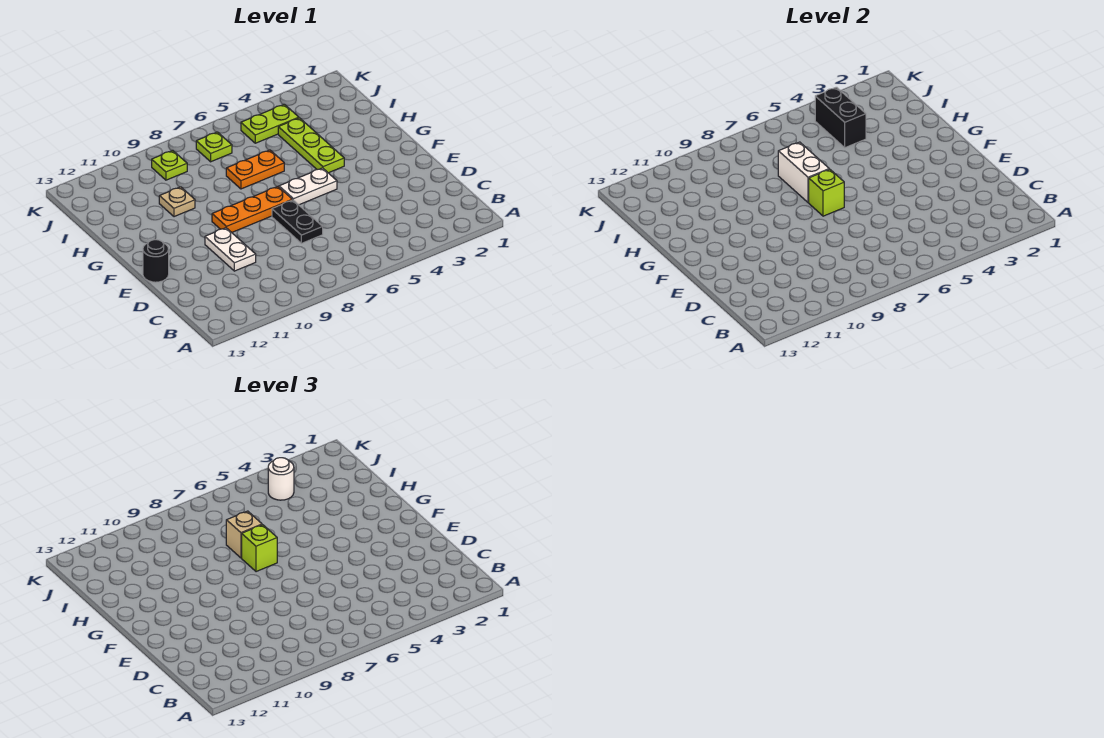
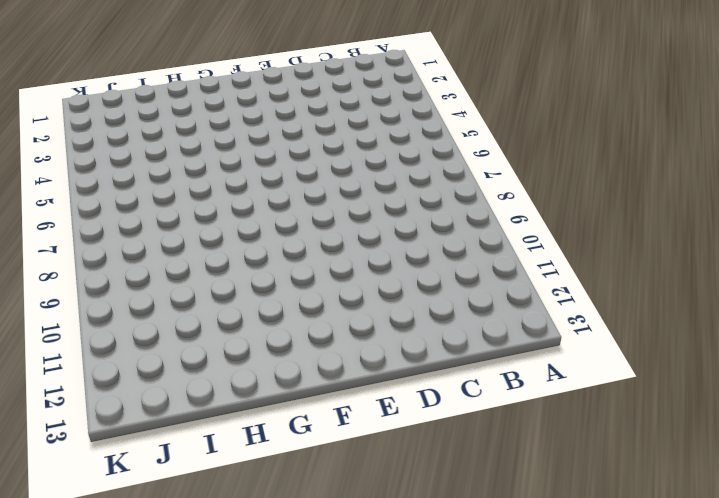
none -> black 1x2 plate [272,200,323,243]
none -> white 1x2 plate [205,228,256,271]
none -> black 1x1 round brick [143,240,169,282]

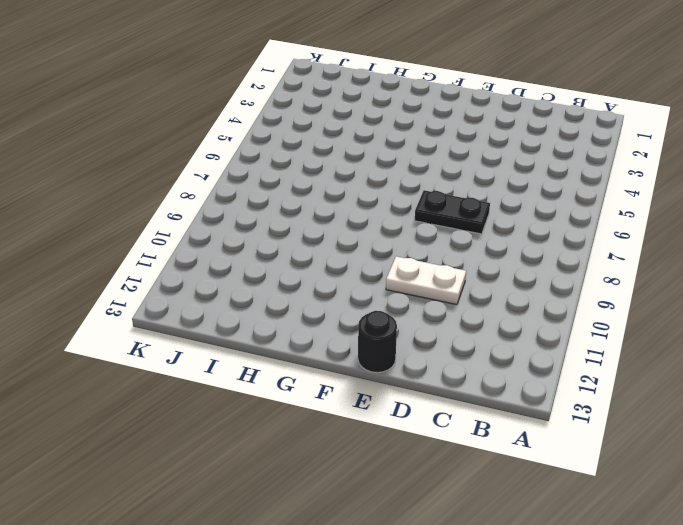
none -> white 1x2 plate [279,168,337,205]
none -> orange 1x3 plate [212,187,292,232]
none -> lime 1x3 plate [278,118,344,173]

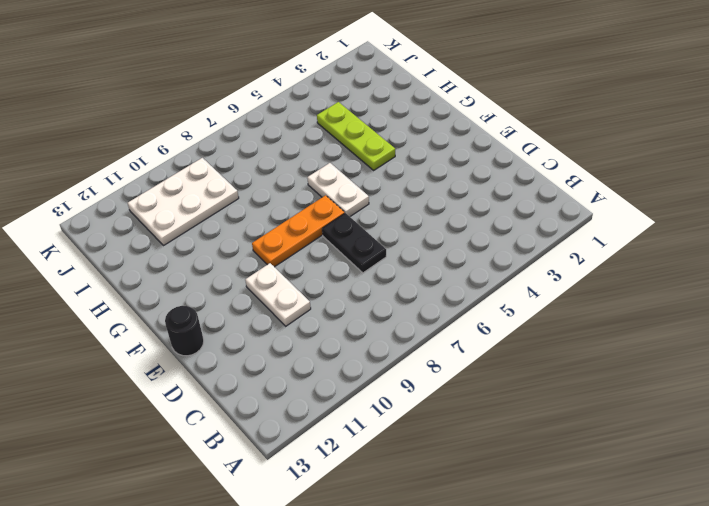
white 1x2 plate [307,163,369,216] -> white 1x2 plate turned to [279,168,337,205]
white 2x3 plate [128,158,239,246] -> lime 1x1 plate [152,150,187,180]
none -> orange 1x2 plate [226,150,284,189]
none -> tan 1x1 plate [159,187,195,217]
none -> lime 1x2 plate [241,104,299,143]

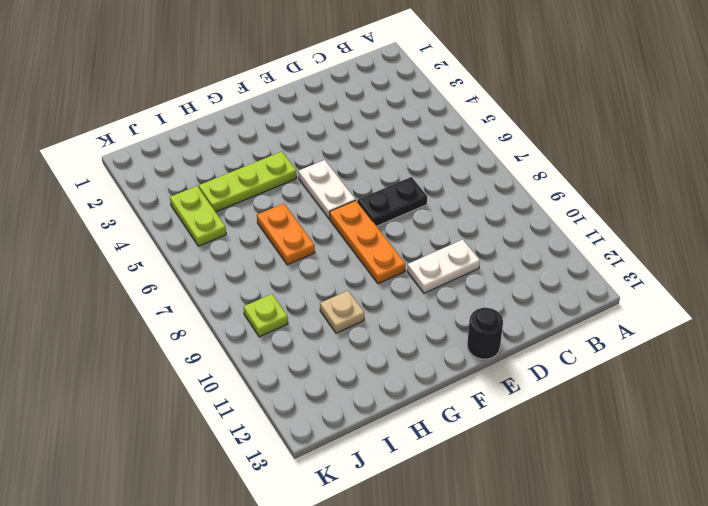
none -> lime 1x1 plate [196,132,232,162]
none -> lime 1x1 brick [809,169,844,216]
none -> white 1x2 brick [778,142,829,203]

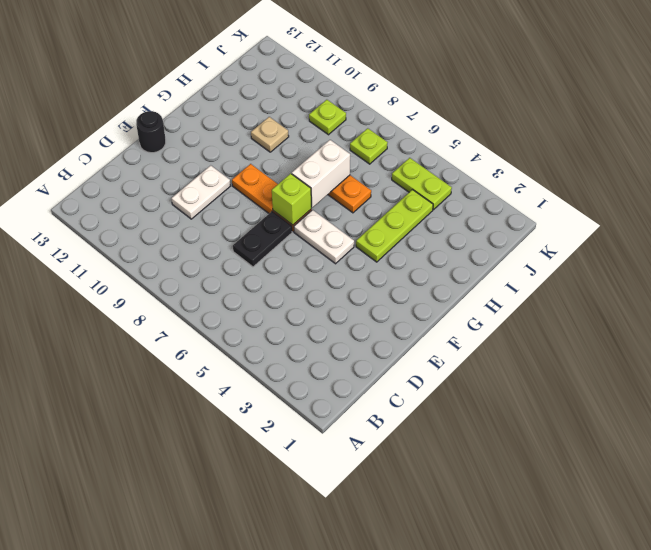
none -> black 1x2 brick [815,87,866,148]
none -> lime 1x1 brick [242,525,277,572]
none -> tan 1x1 brick [226,511,262,558]

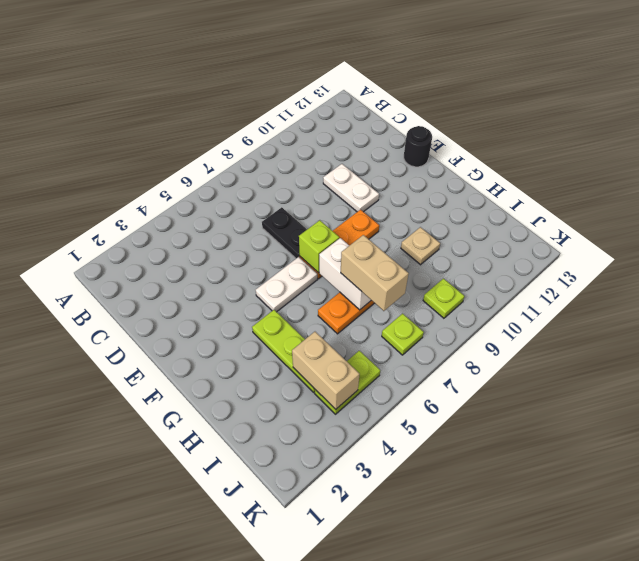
tan 1x2 brick [341,235,409,311] -> tan 1x1 brick [226,511,262,558]
tan 1x2 brick [292,332,360,409] -> black 1x2 brick [815,87,866,148]
none -> lime 1x1 brick [242,525,277,572]
none -> white 1x1 round brick [268,458,294,500]

